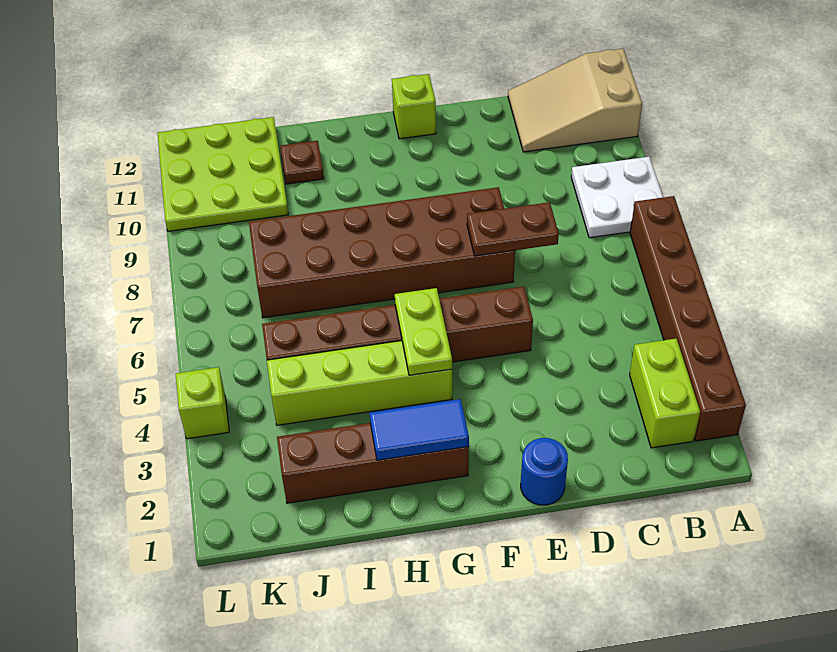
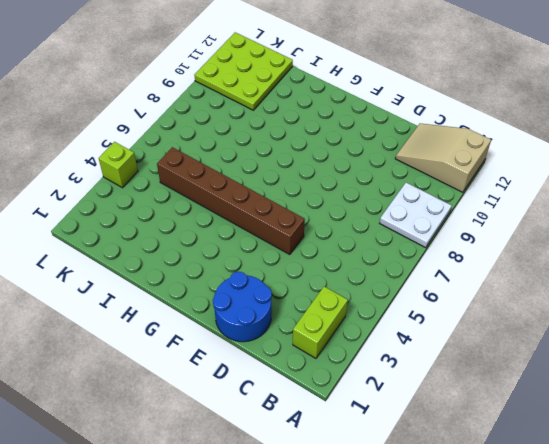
blue 2x2 round brick [213,272,272,342] -> blue 1x1 round brick [521,438,568,505]
none -> brown 1x6 brick [630,196,746,441]
none -> brown 2x6 brick [249,187,515,318]
none -> lime 1x1 brick [392,74,436,139]

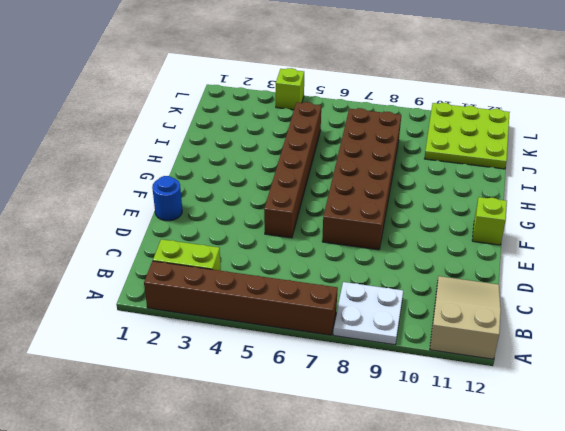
none -> brown 1x4 brick [277,423,469,503]
none -> lime 1x4 brick [267,341,452,425]
none -> brown 1x1 plate [280,141,324,184]

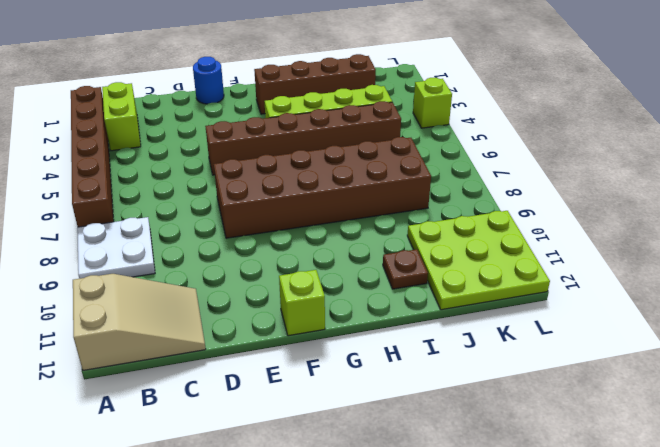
none -> brown 1x2 plate [467,202,559,256]
none -> blue 1x2 tile [370,399,469,460]
none -> lime 1x2 plate [395,288,452,375]

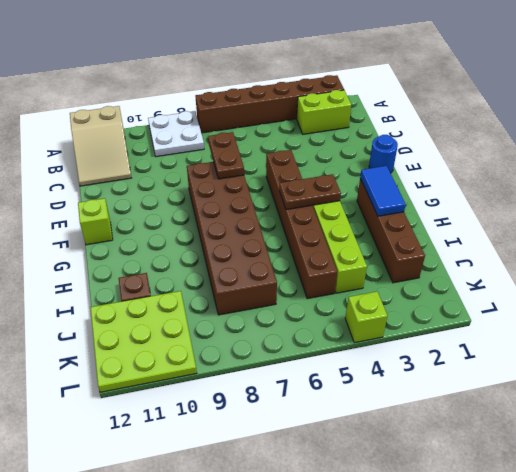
brown 1x2 plate [279,174,341,210] -> lime 1x2 plate [395,288,452,375]

